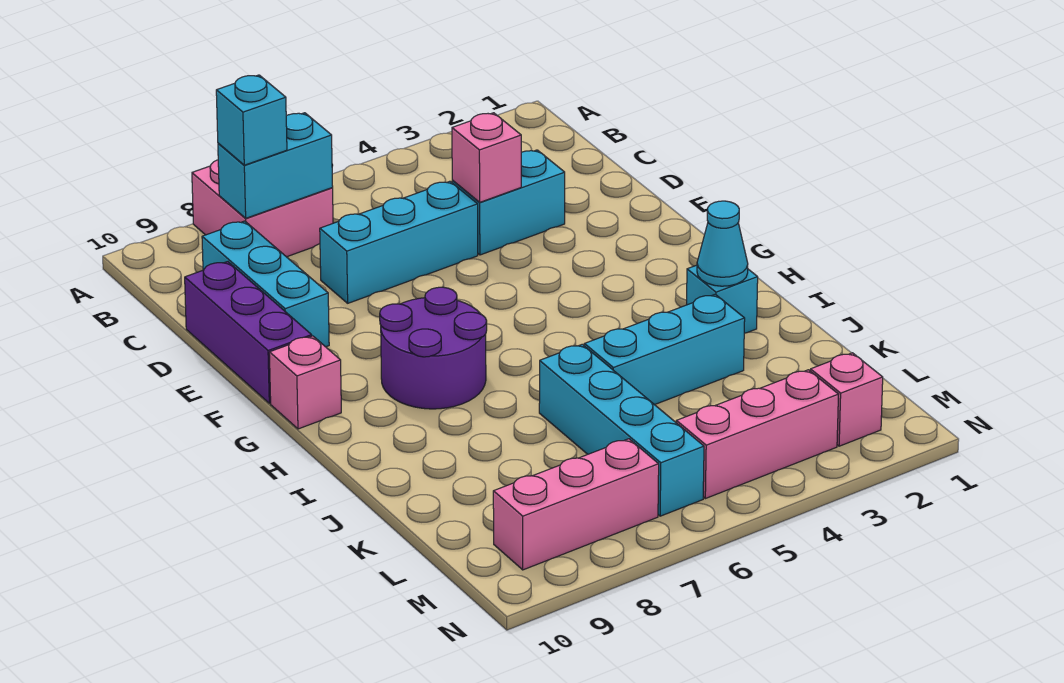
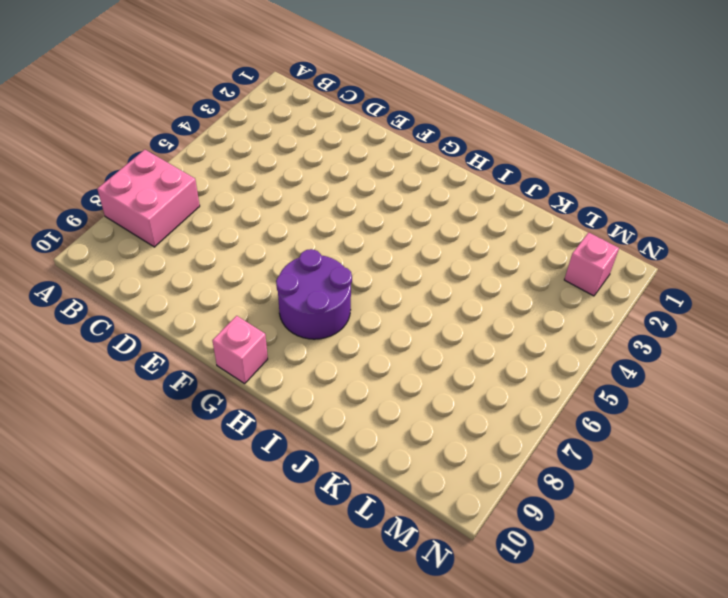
none -> cyan 1x3 brick [202,221,329,347]
none -> cyan 1x2 brick [452,150,565,255]
none -> cyan 1x3 brick [320,181,478,303]

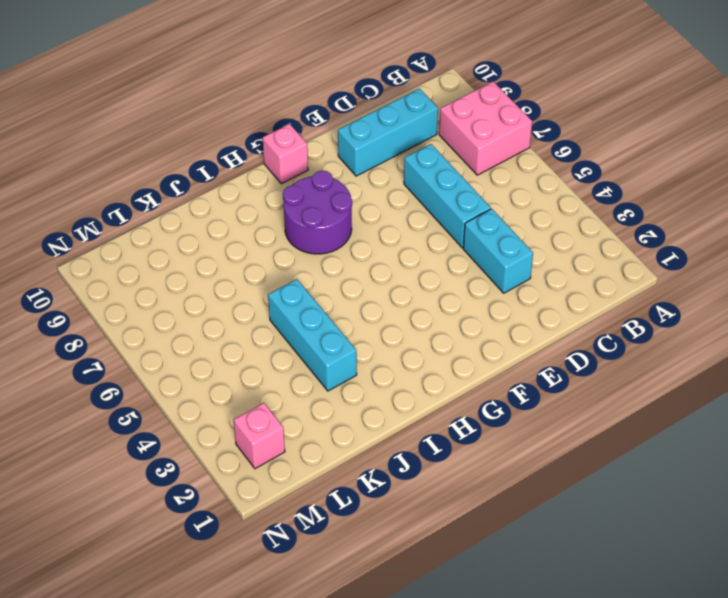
none -> purple 1x3 brick [185,262,312,403]
none -> cyan 1x1 brick [687,265,758,333]
none -> cyan 1x4 brick [539,344,704,516]

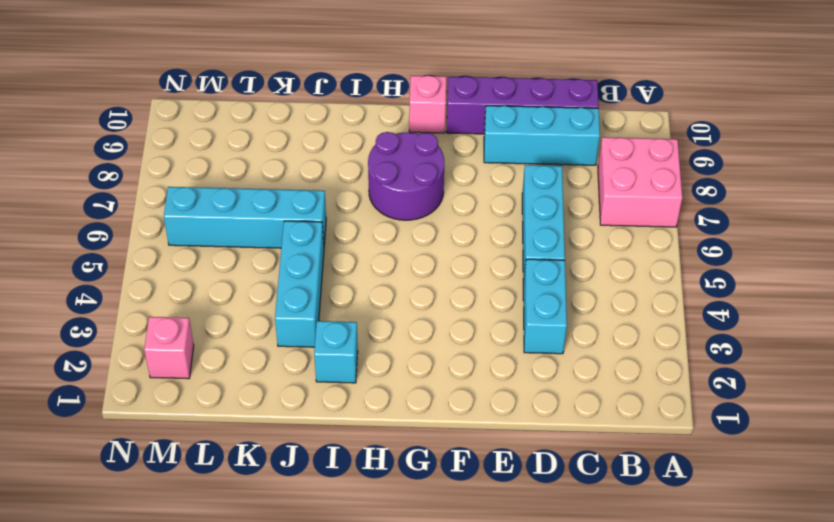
purple 1x4 brick [447,76,599,134] -> purple 1x3 brick [185,262,312,403]
none -> pink 1x3 brick [676,370,839,499]
none -> pink 1x3 brick [493,439,659,570]
none -> cyan 1x2 brick [218,113,333,218]

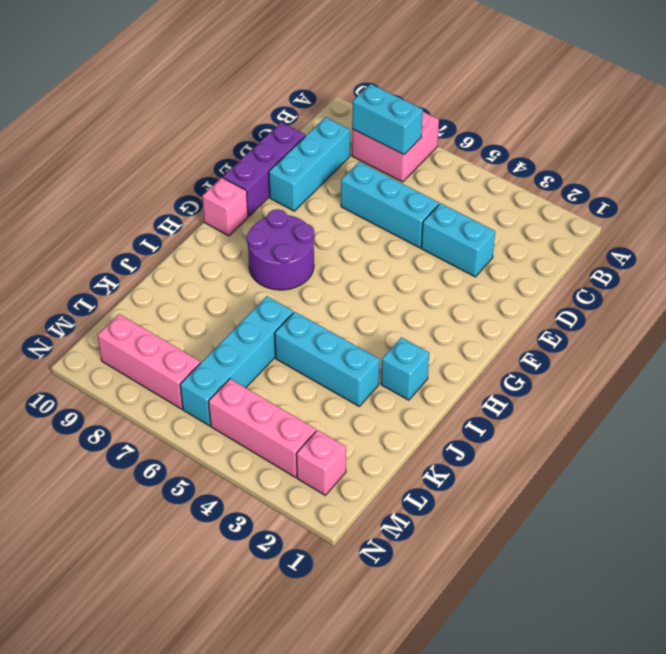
none -> pink 1x1 brick [452,113,521,202]
none -> cyan 1x1 cone [697,201,748,286]
none -> cyan 1x1 brick [216,75,287,165]

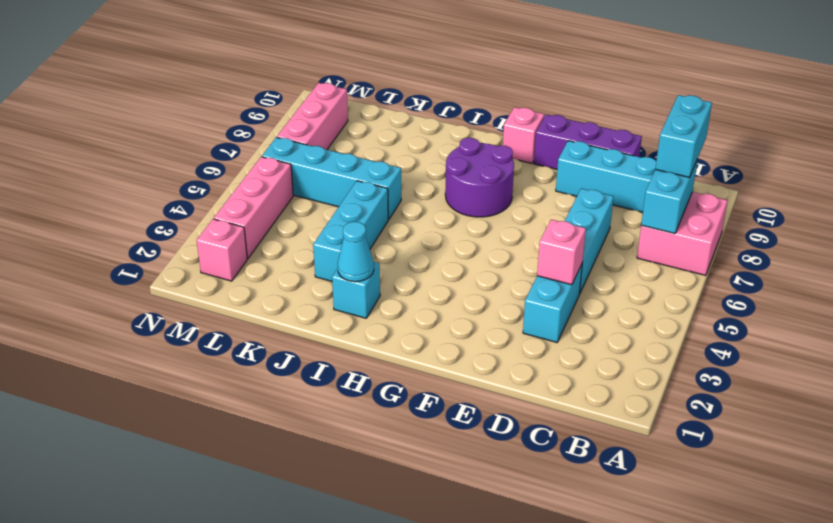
cyan 1x2 brick [655,95,712,177] -> cyan 1x1 brick [216,75,287,165]

